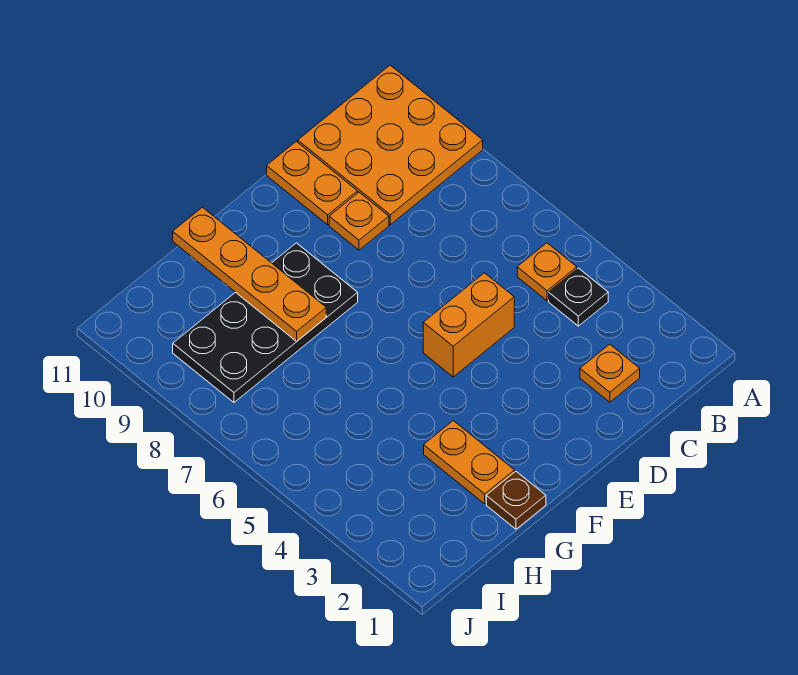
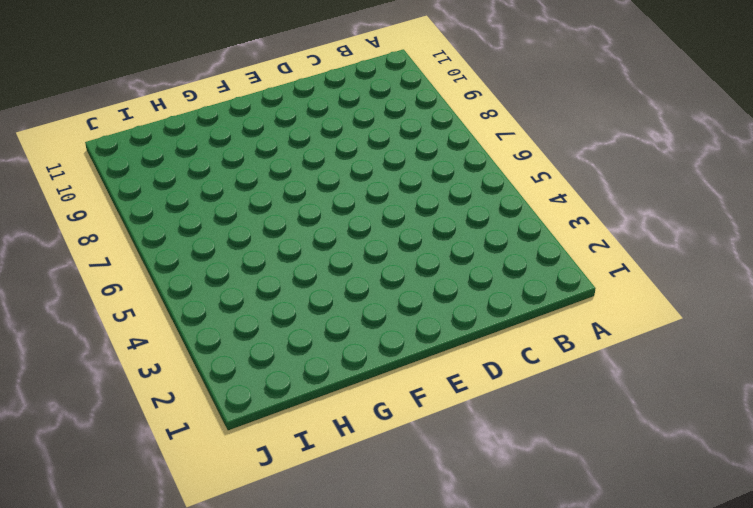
none -> orange 3x3 plate [298,65,483,225]
none -> black 1x1 plate [549,268,608,326]

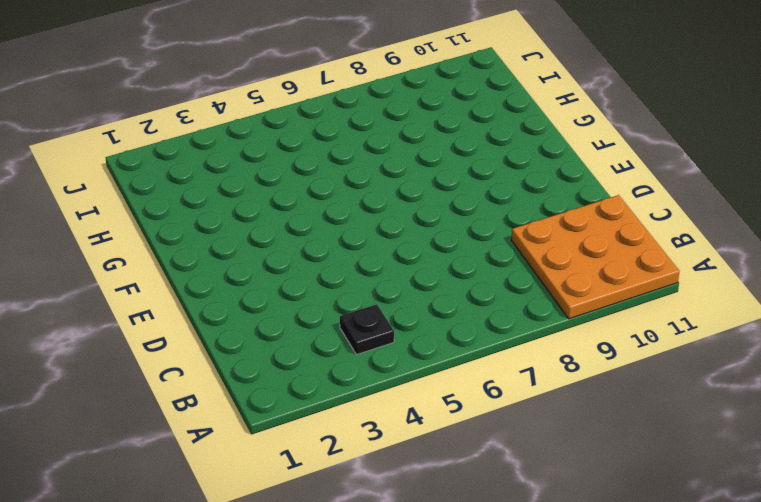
none -> orange 1x1 plate [517,243,577,301]
none -> orange 1x1 plate [580,344,640,402]

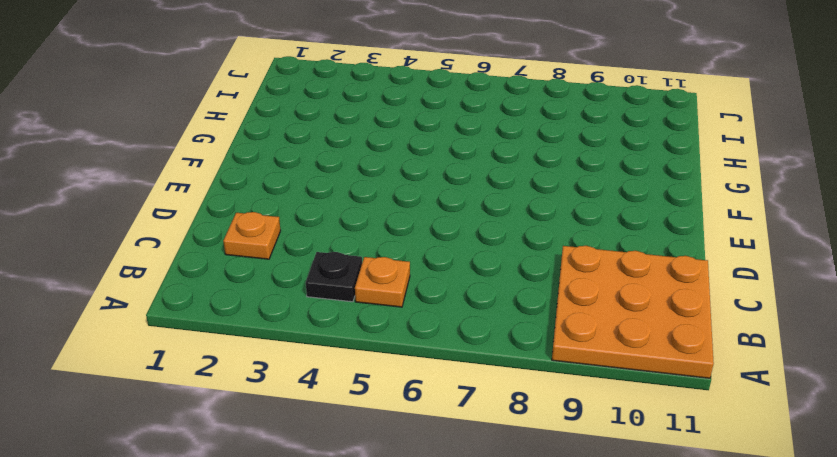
none -> orange 1x2 brick [423,273,514,377]
none -> orange 1x1 plate [329,192,389,250]

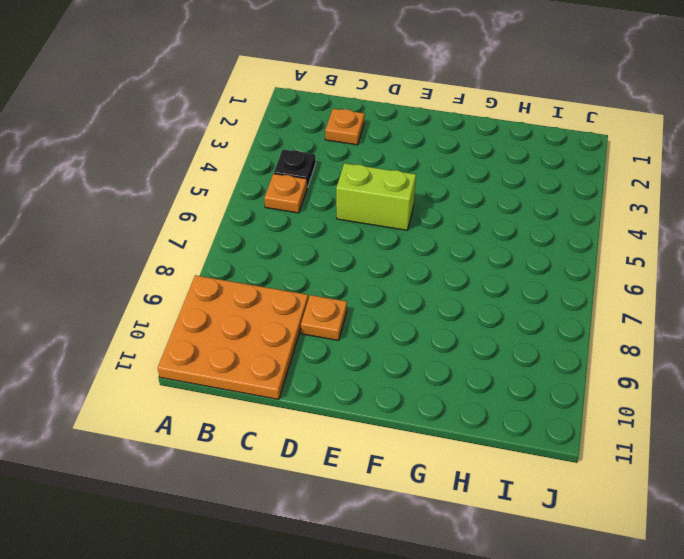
lime 1x2 brick [336,163,416,230] -> orange 1x2 brick [423,273,514,377]
none -> orange 1x2 plate [267,141,357,225]
none -> black 2x4 plate [173,243,358,402]

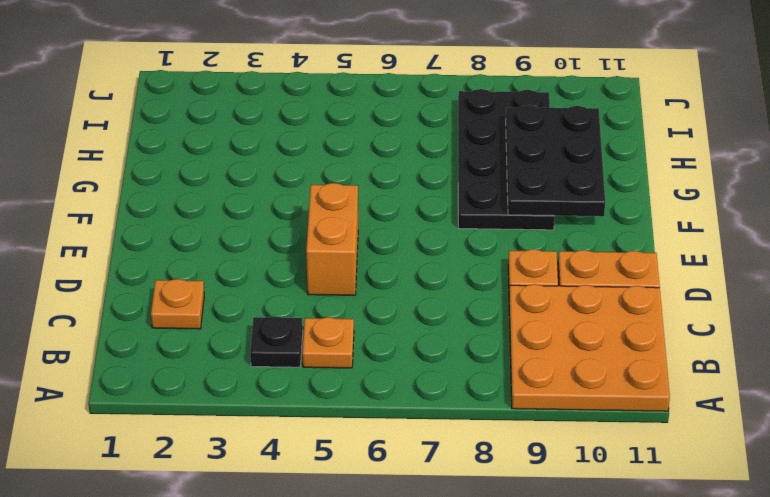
black 2x3 plate [506,105,605,216] -> orange 1x4 plate [173,207,326,341]
none -> brown 1x1 plate [486,472,546,529]
none -> orange 1x2 plate [424,421,514,504]

